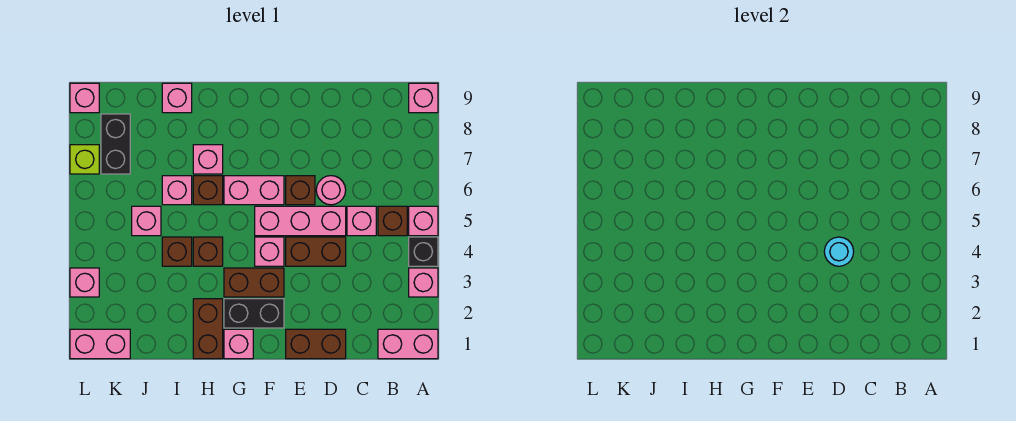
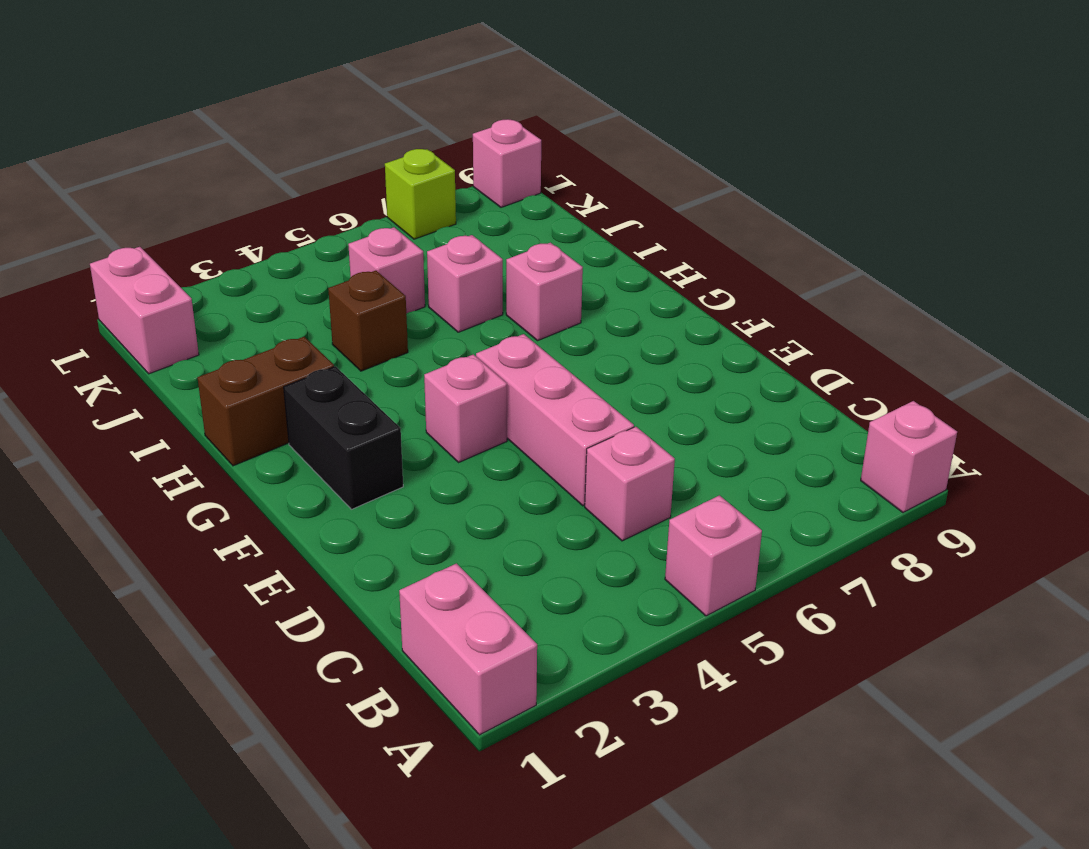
none -> pink 1x1 brick [409,268,438,297]
none -> black 1x1 brick [409,237,438,266]
none -> brown 1x1 brick [378,206,407,236]
none -> brown 1x2 brick [286,329,346,359]

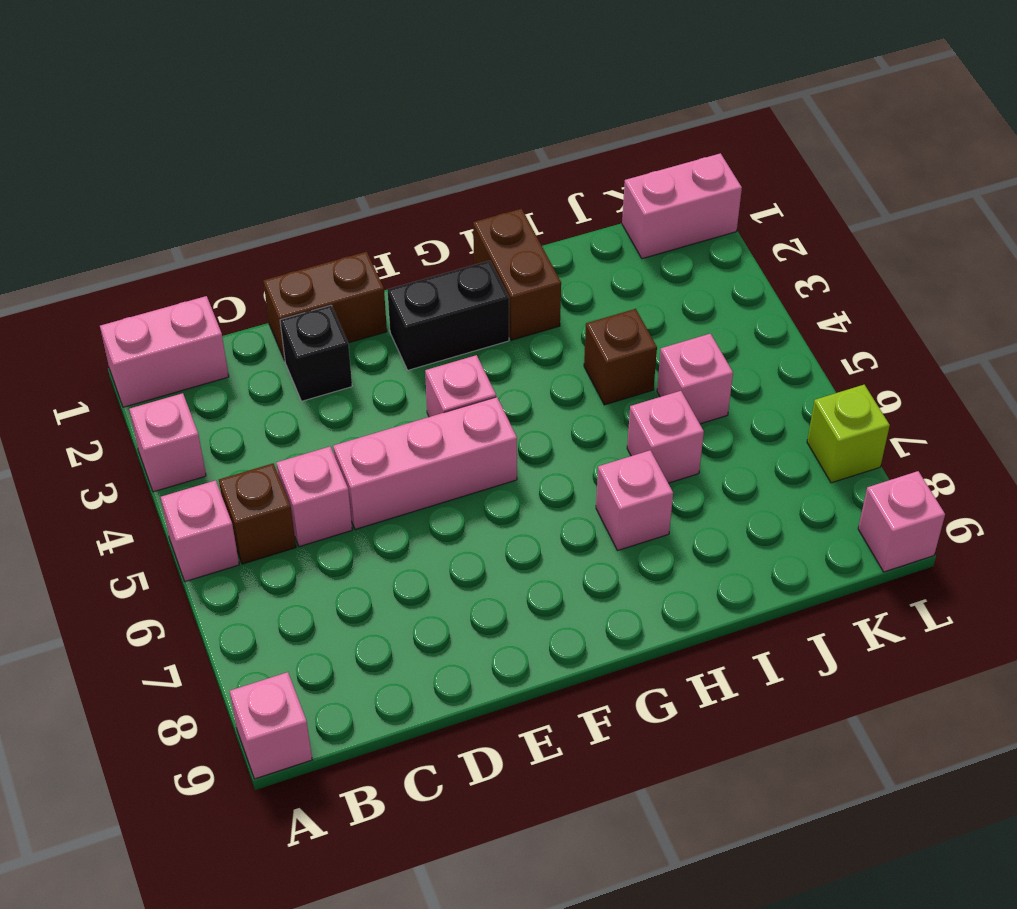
black 1x1 brick [280,305,352,401] -> black 1x1 brick moved to [409,237,438,266]
none -> brown 1x2 brick [286,237,346,266]
none -> pink 1x1 round brick [316,176,346,205]
none -> brown 1x1 brick [286,176,315,205]
none -> brown 1x2 brick [224,268,284,297]

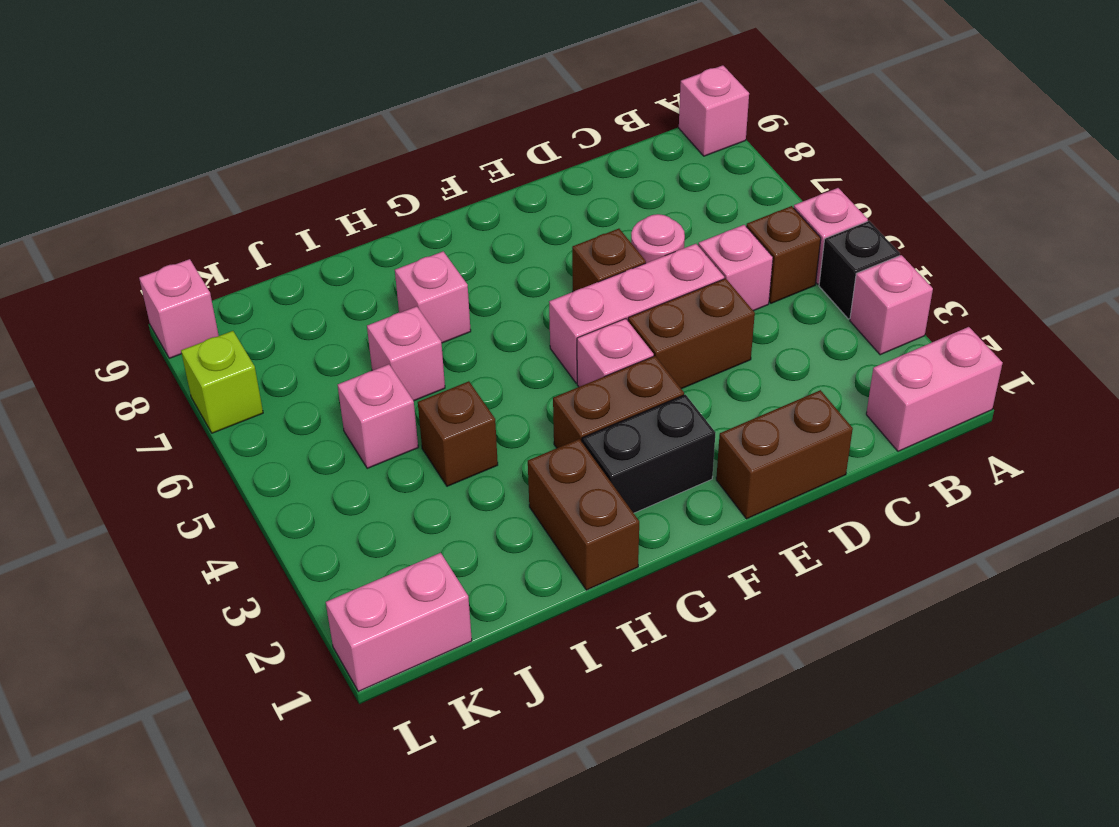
none -> pink 1x2 brick [224,176,284,205]
none -> pink 1x1 brick [224,329,253,359]
none -> brown 1x1 brick [193,237,223,266]
none -> brown 1x1 brick [193,176,223,205]

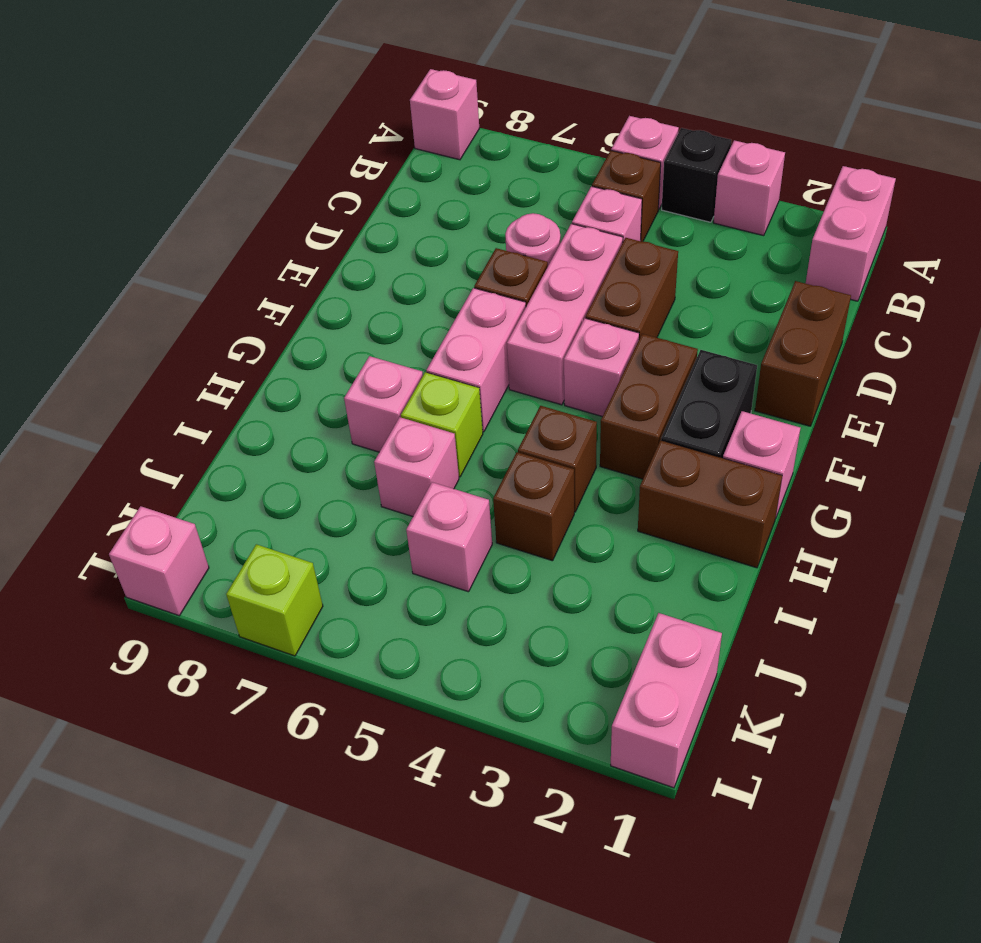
lime 1x1 brick [401,372,483,477] -> brown 1x1 brick [193,176,223,205]
none -> pink 1x1 brick [162,83,192,113]
none -> black 1x2 brick [101,114,130,174]
none -> pink 1x1 brick [70,268,99,297]
none -> cyan 1x1 round brick [824,237,854,266]

